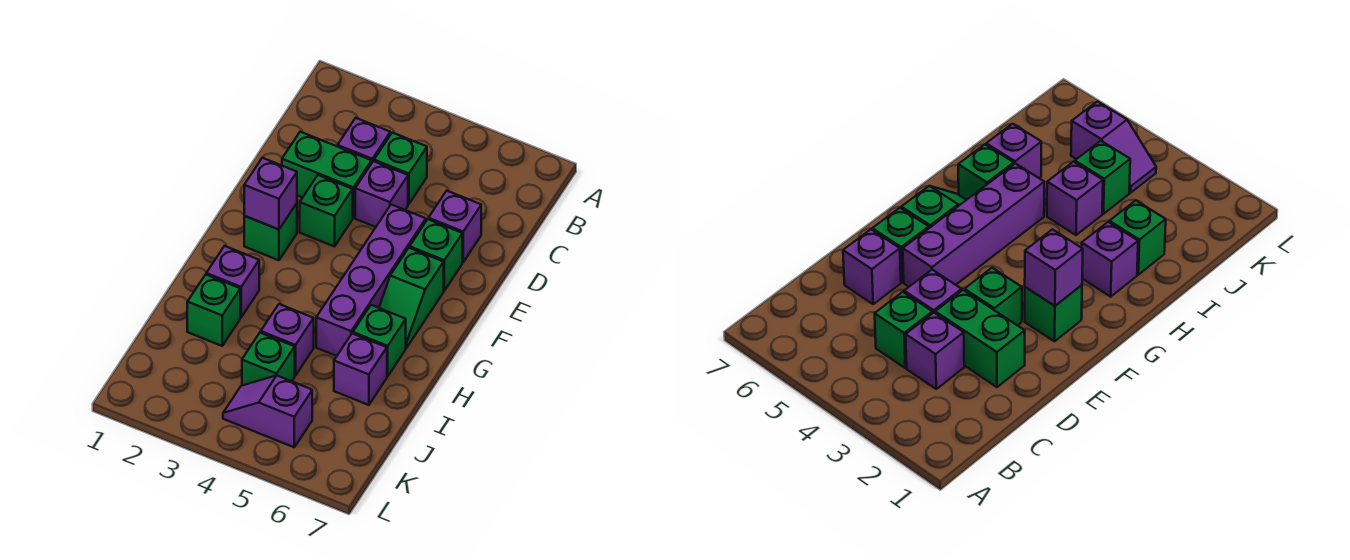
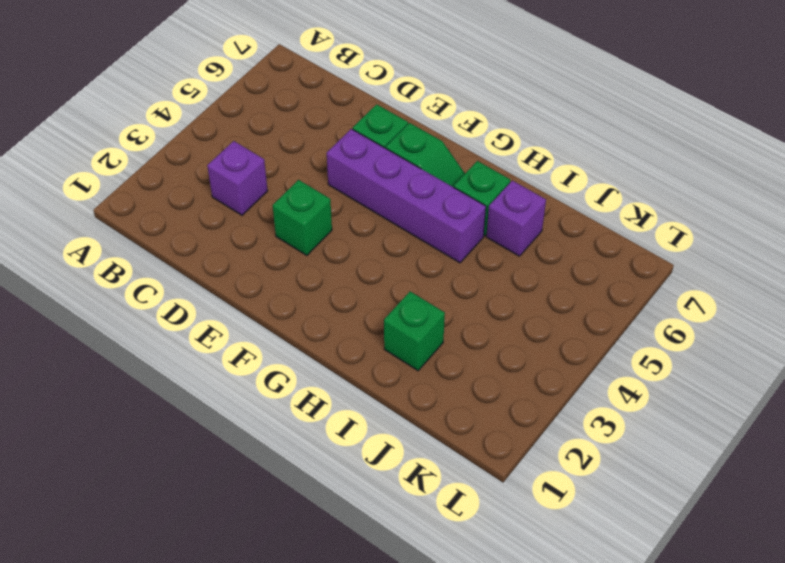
none -> green 1x1 brick [374,133,427,204]
none -> green 1x2 brick [282,132,372,218]
none -> purple 1x1 brick [355,161,408,227]

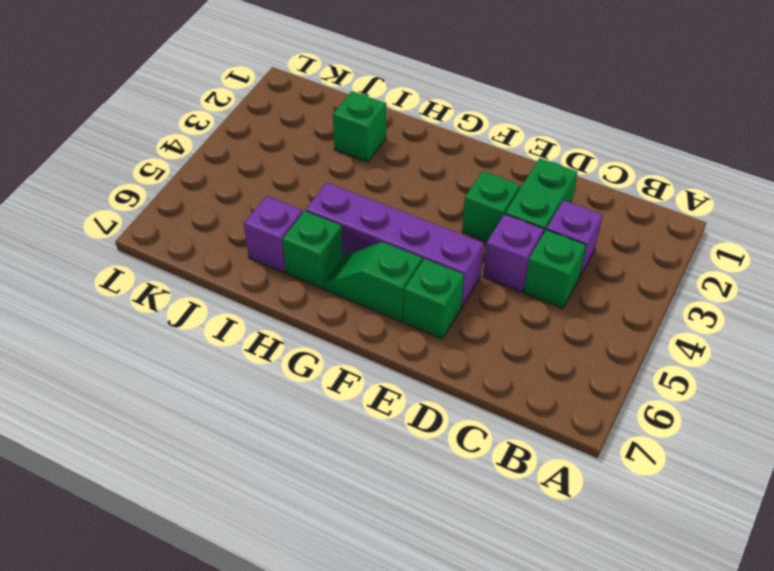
none -> purple 1x1 brick [429,191,481,262]
none -> green 1x1 brick [244,203,297,260]
none -> purple 1x1 brick [206,246,259,317]

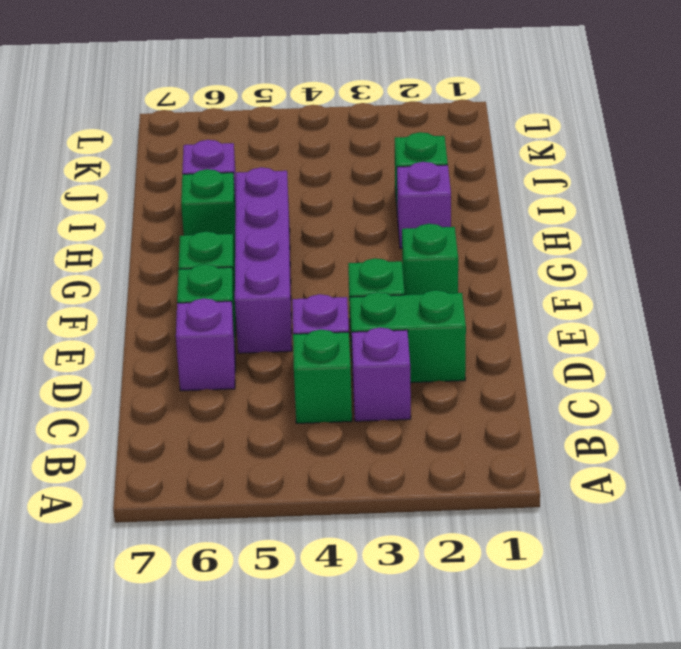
none -> purple 1x1 brick [261,304,314,376]
none -> green 1x1 brick [242,333,295,385]
none -> purple 1x2 slope [223,375,312,447]

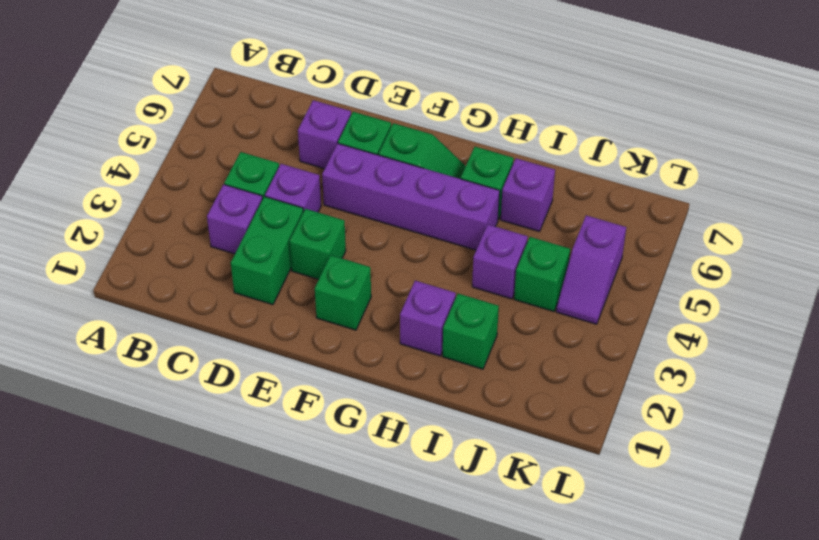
none -> purple 1x1 brick [244,158,297,229]

